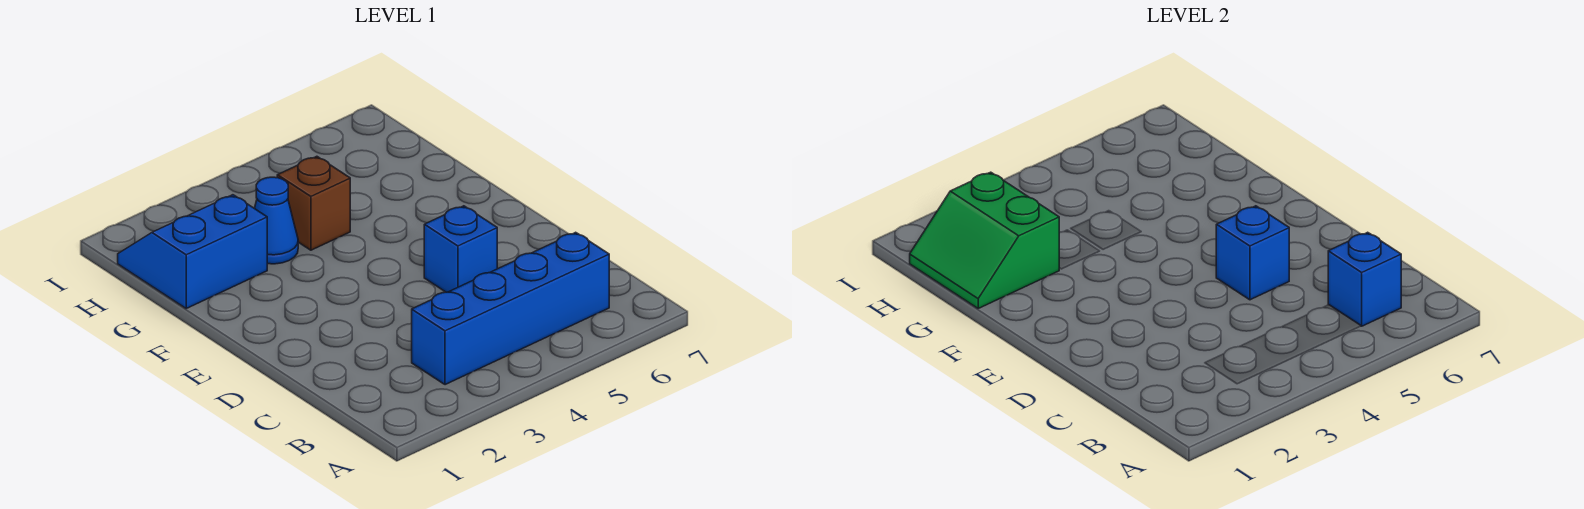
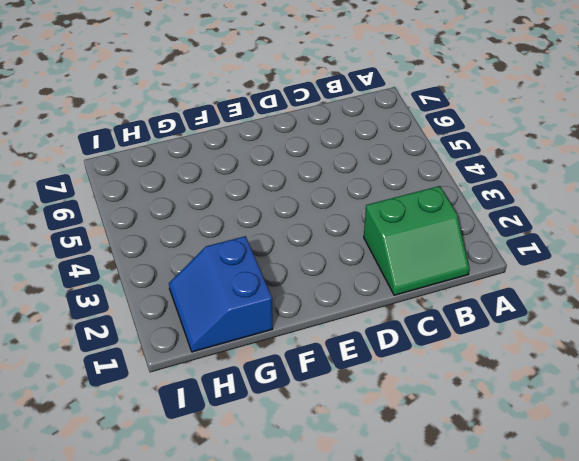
green 2x2 slope [364,186,470,295] -> green 2x2 slope moved to [910,172,1059,308]
none -> blue 1x4 brick [412,232,609,385]
none -> blue 1x1 brick [424,206,497,292]

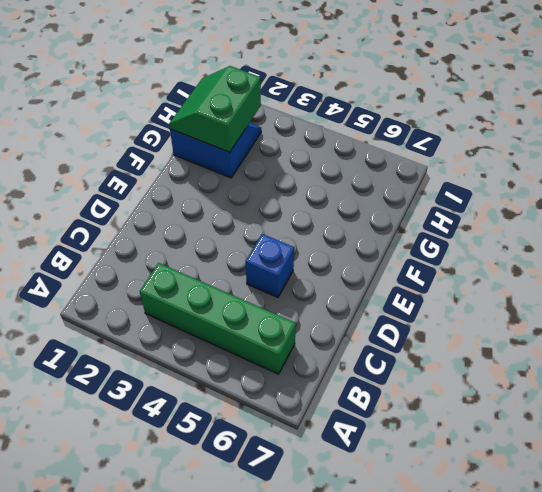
green 1x4 brick [140,263,296,374] -> blue 1x4 brick [412,232,609,385]
none -> blue 1x1 cone [255,177,298,264]
none -> brown 1x1 brick [277,156,350,250]

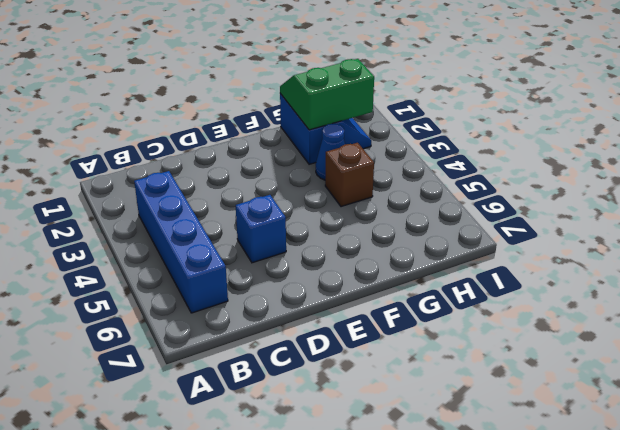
none -> blue 1x1 brick [1328,232,1401,326]
none -> blue 1x1 brick [1216,206,1289,300]

